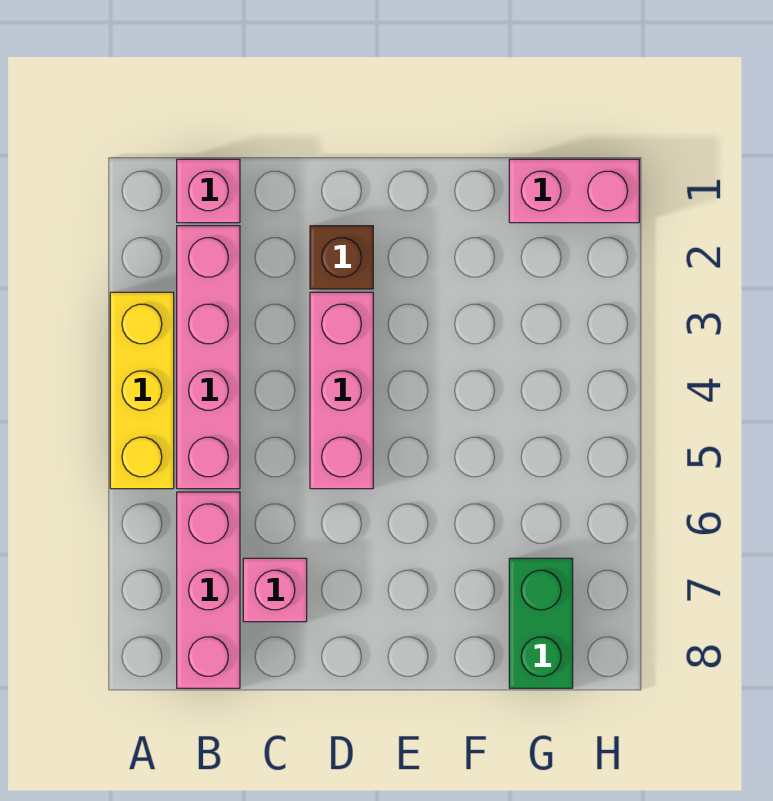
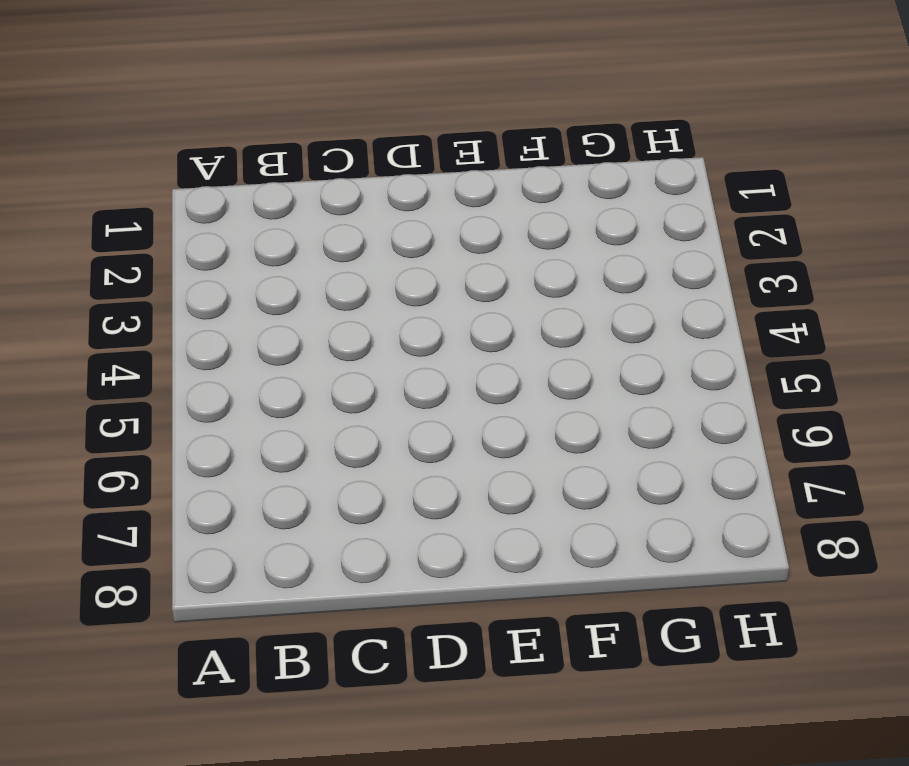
none -> yellow 1x3 brick [110,292,174,489]
none -> pink 1x1 brick [177,159,240,223]

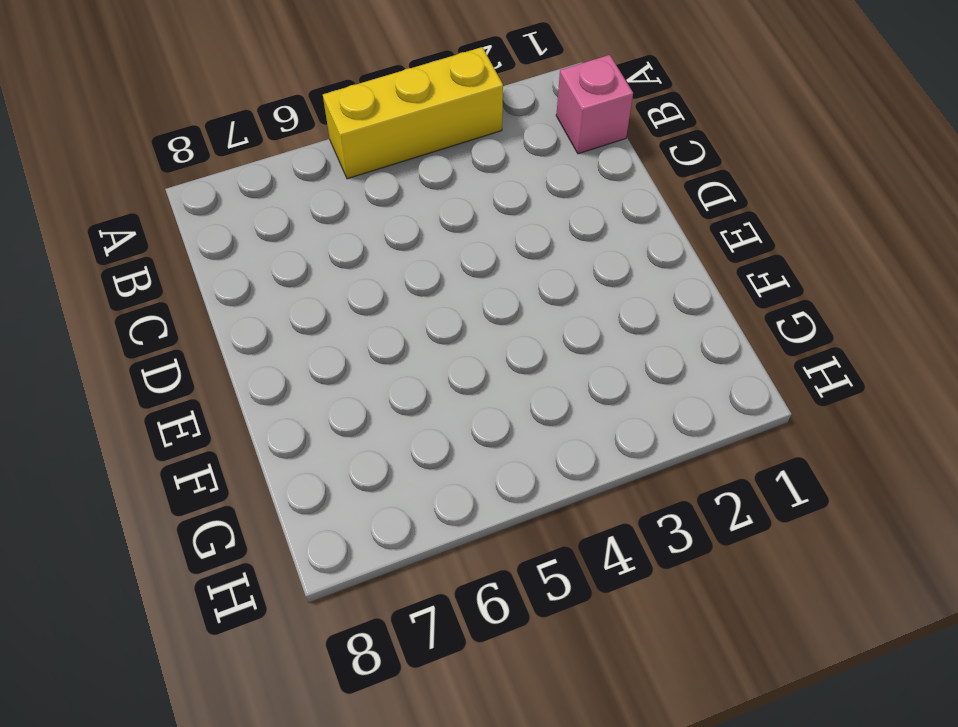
none -> pink 1x4 brick [177,226,240,489]
none -> pink 1x3 brick [177,492,240,688]

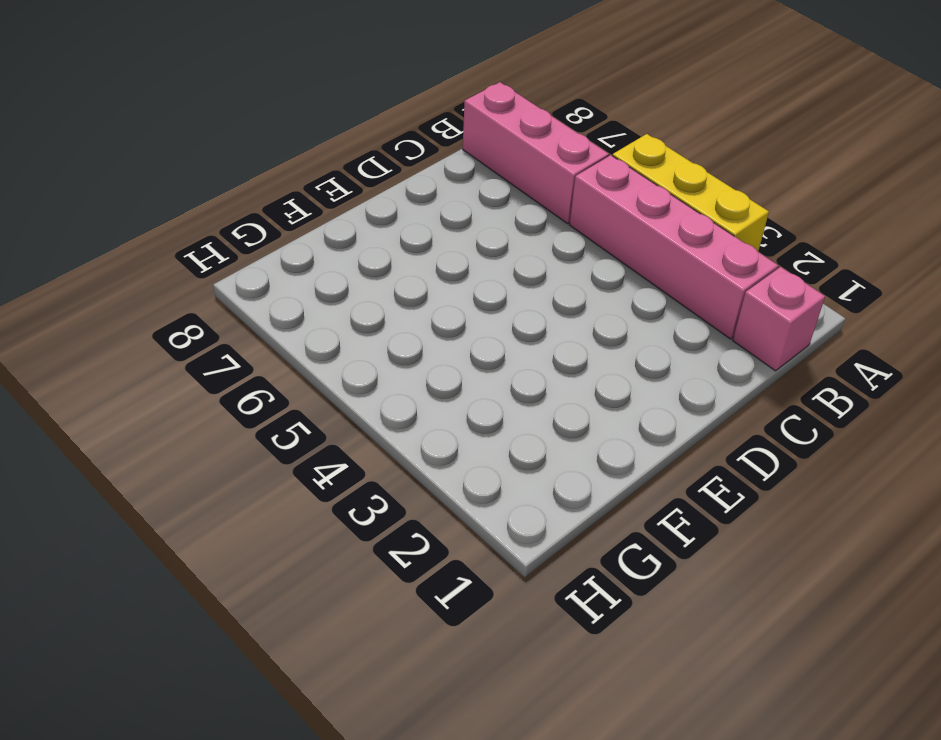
none -> pink 1x1 brick [243,558,307,622]
none -> brown 1x1 brick [310,226,373,289]

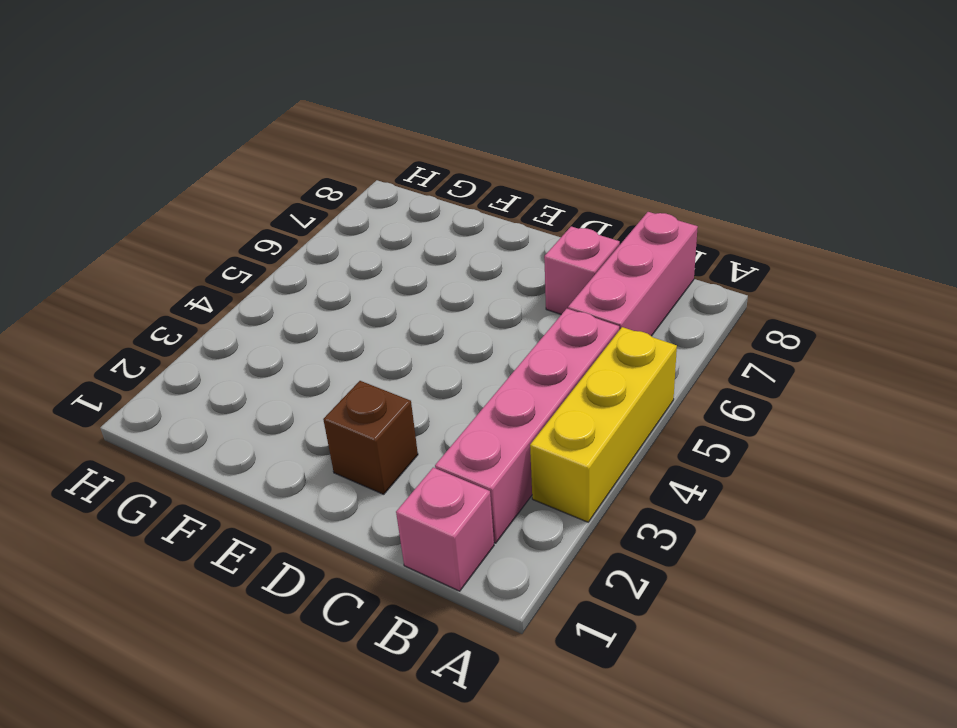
none -> pink 1x3 brick [310,292,373,489]
none -> pink 1x2 brick [509,159,639,223]

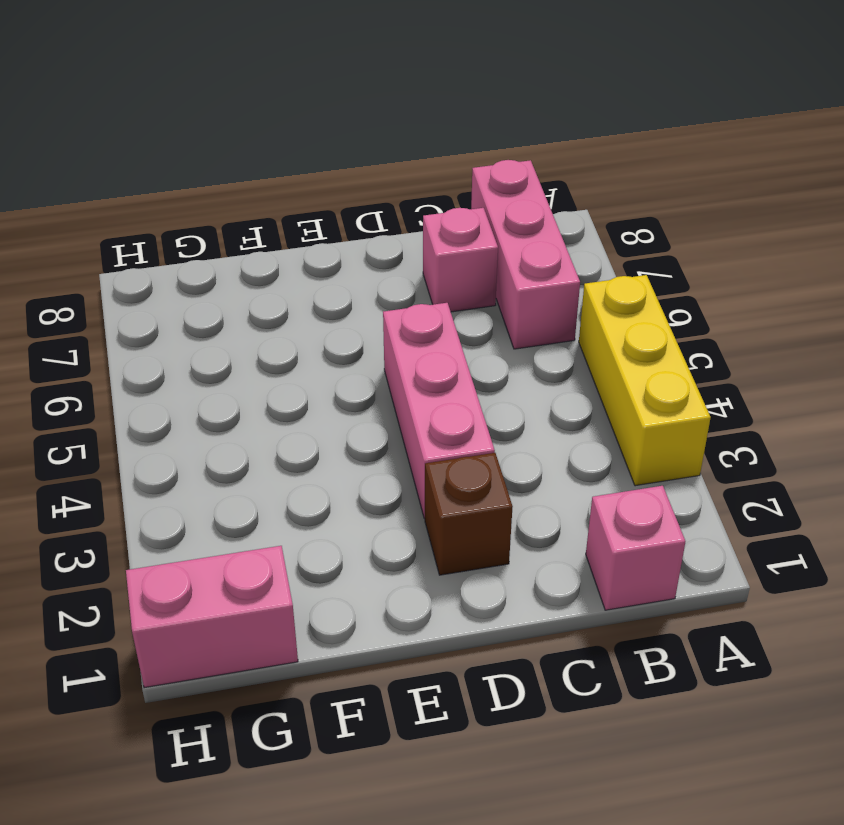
none -> pink 1x4 brick [177,226,240,489]
none -> green 1x2 brick [509,558,573,688]

